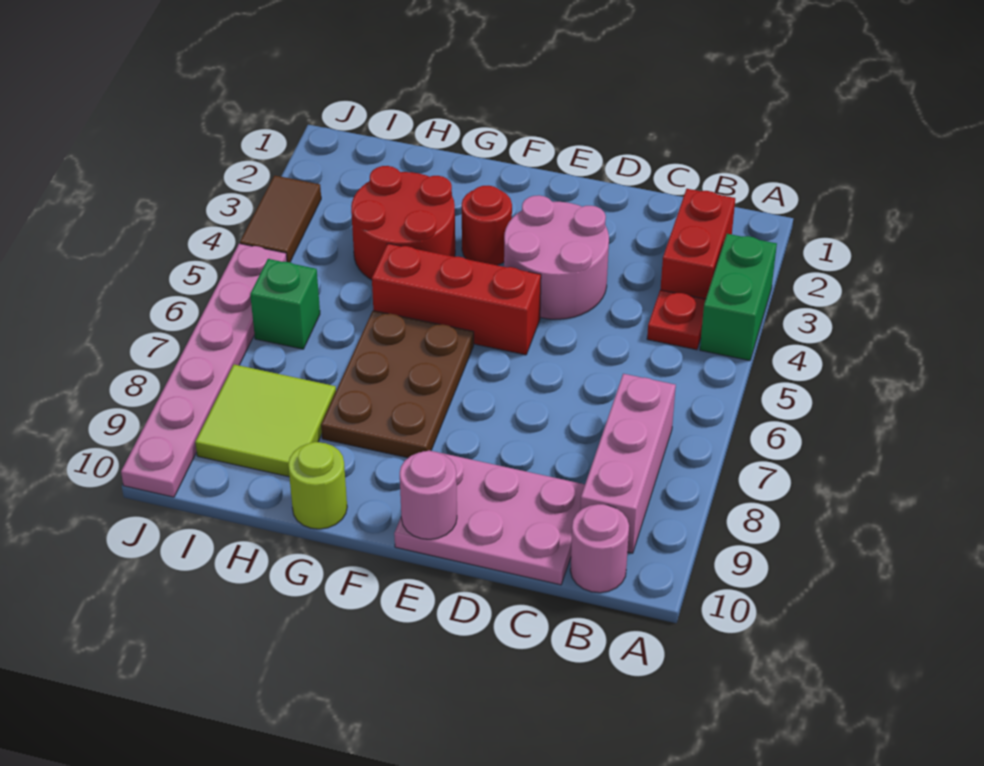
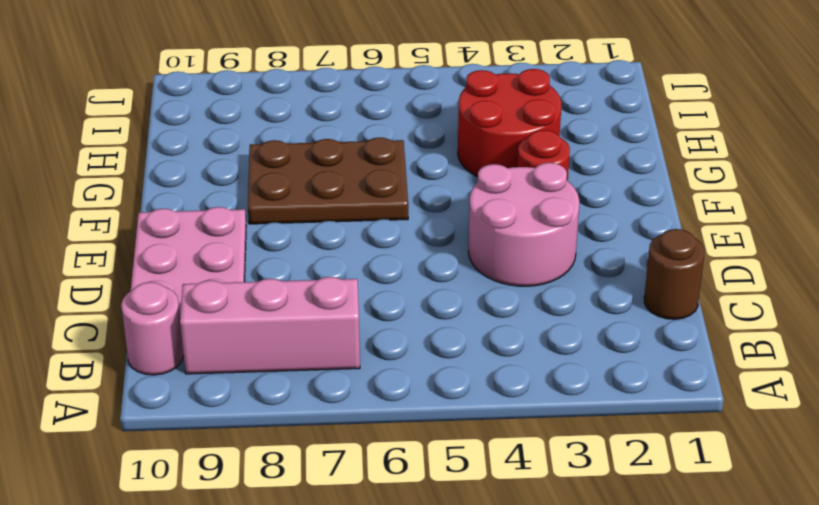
brown 1x1 round brick [644,229,704,319] -> none
none -> green 1x2 brick [700,234,777,361]
none -> red 1x2 brick [660,189,735,299]
none -> red 1x1 plate [647,290,706,350]

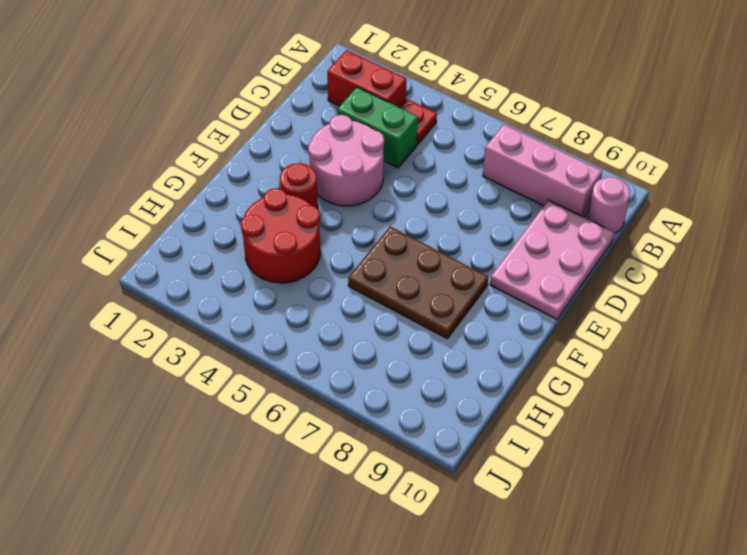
green 1x2 brick [337,87,418,168] -> green 1x2 brick moved to [700,234,777,361]
none -> red 1x3 brick [372,244,541,355]
none -> lime 1x1 round brick [288,442,347,529]
none -> lime 2x2 tile [195,364,336,477]

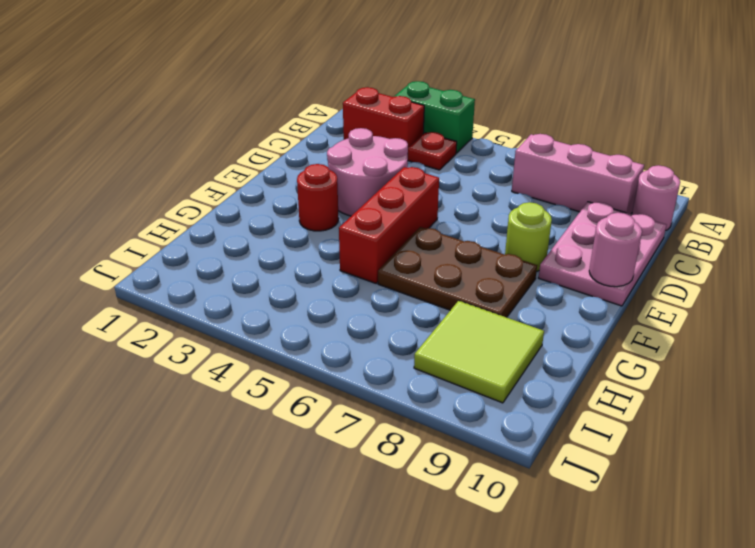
lime 1x1 round brick [505,202,552,271] -> lime 1x1 round brick moved to [288,442,347,529]
none -> red 2x2 round brick [351,166,455,280]
none -> green 1x1 brick [250,259,320,349]
none -> brown 1x2 tile [240,175,321,262]

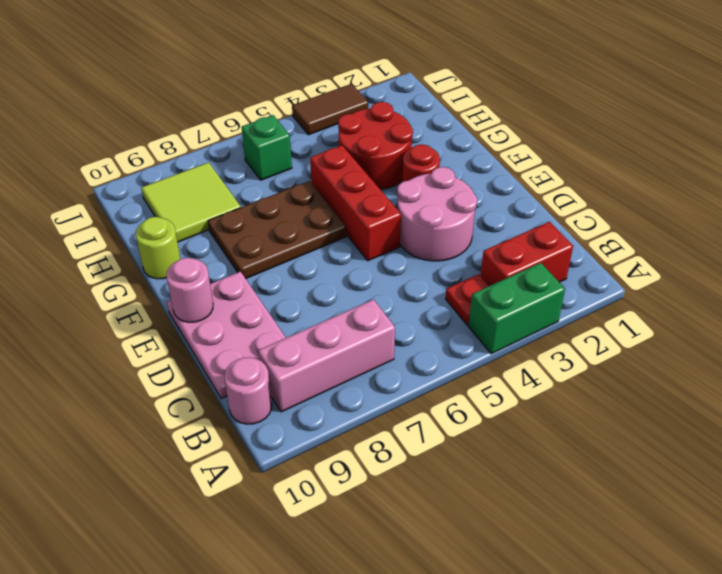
none -> pink 1x6 plate [121,244,287,497]

